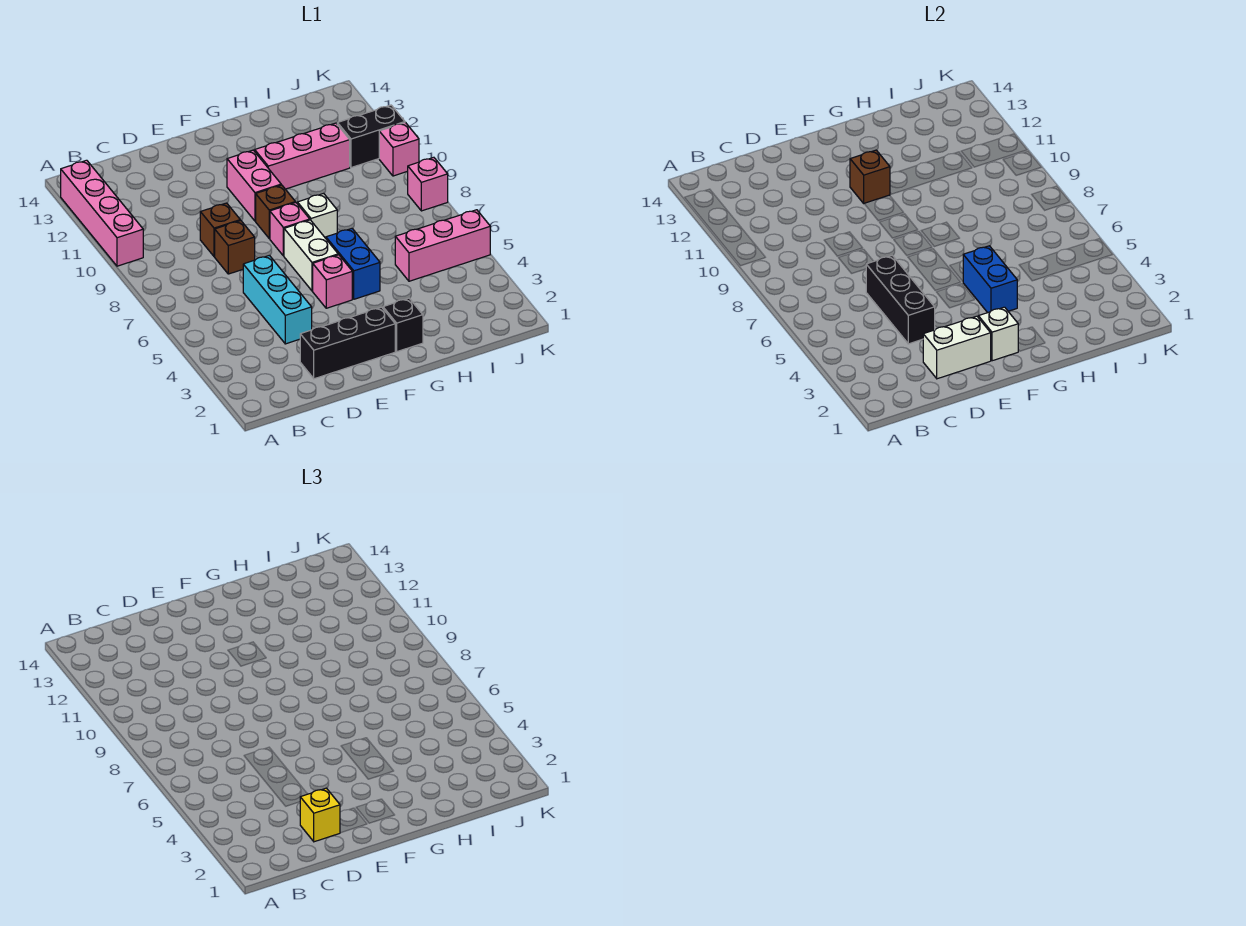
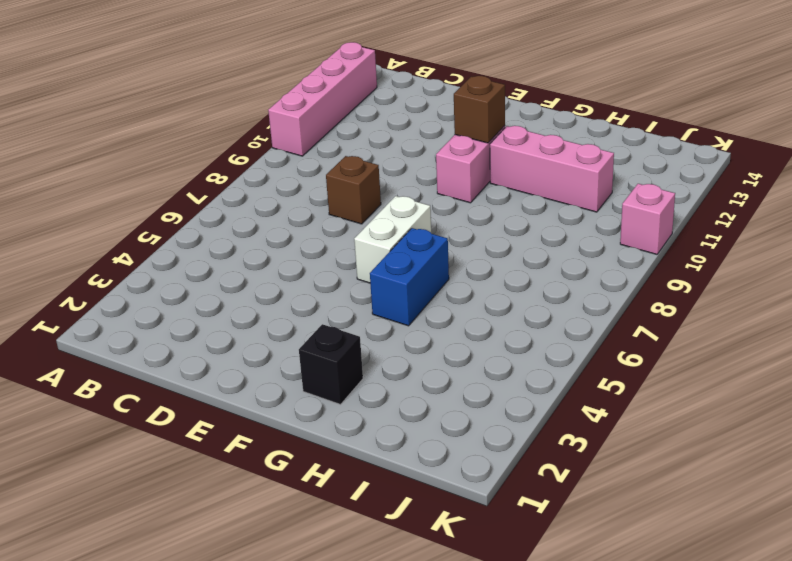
none -> black 1x3 brick [300,307,395,379]
none -> cyan 1x3 brick [243,255,312,344]
none -> brown 1x1 brick [200,203,240,257]

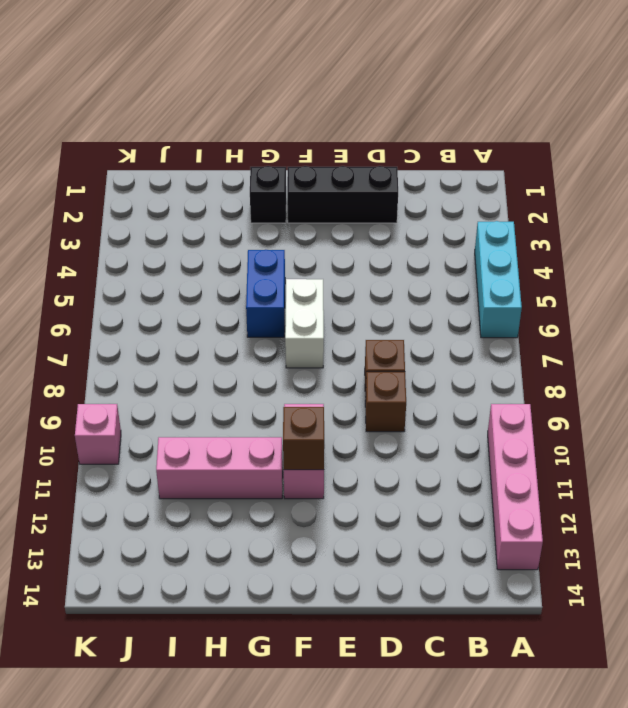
cyan 1x3 brick [475,221,522,338] -> cyan 1x3 brick moved to [243,255,312,344]
none -> pink 1x1 brick [313,255,352,308]
none -> pink 1x1 brick [270,202,310,256]
none -> brown 1x1 brick [256,185,295,239]

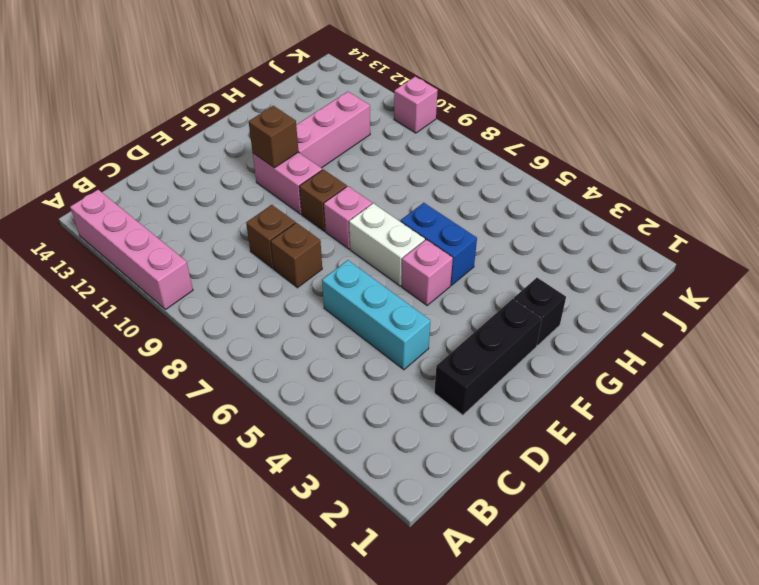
none -> white 1x1 brick [297,194,337,238]
none -> pink 1x3 brick [395,210,490,281]
none -> black 1x2 brick [337,105,405,168]

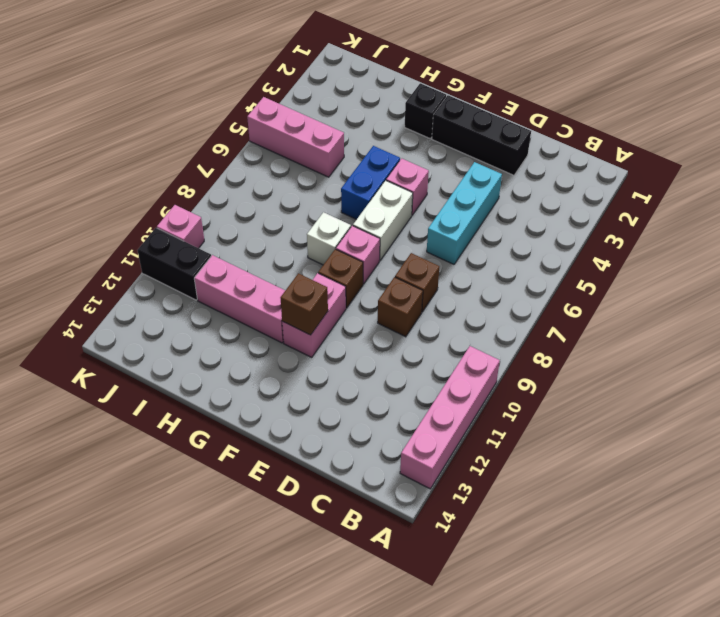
none -> pink 1x1 brick [408,157,448,211]
none -> white 1x2 brick [923,316,991,379]
none -> black 1x3 brick [866,255,935,344]

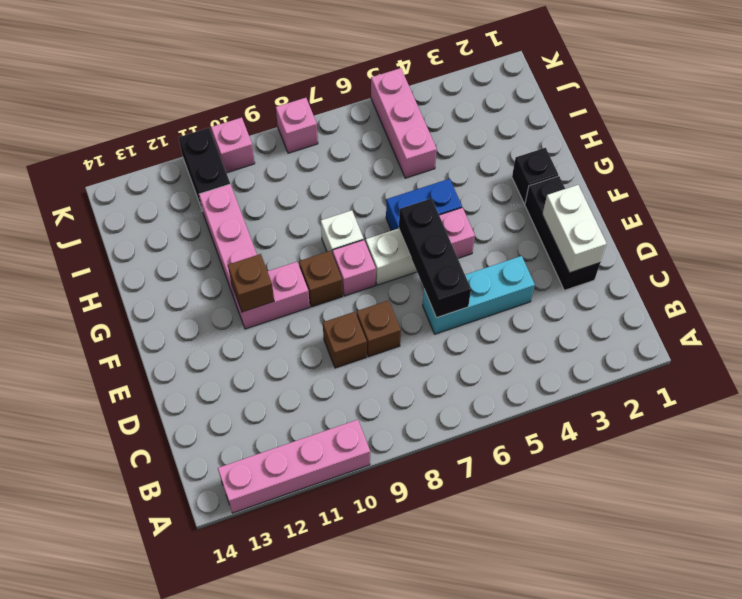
black 1x3 brick [399,198,471,318] -> black 1x3 brick turned to [866,255,935,344]
none -> white 1x1 brick [978,307,1018,361]
none -> blue 1x2 brick [963,246,1017,313]
none -> yellow 1x1 brick [300,788,340,842]

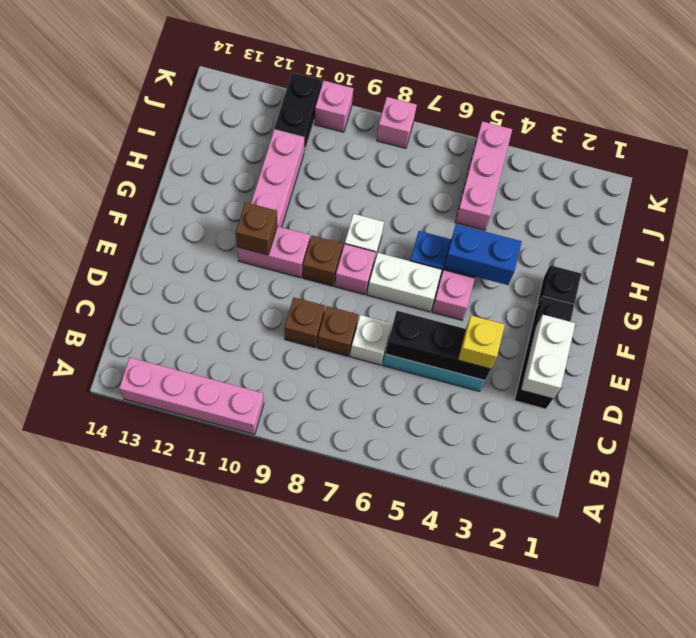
yellow 1x1 brick [458,315,505,369] -> yellow 1x1 brick moved to [300,788,340,842]
white 1x1 brick [350,315,392,365] -> white 1x1 brick moved to [978,307,1018,361]

